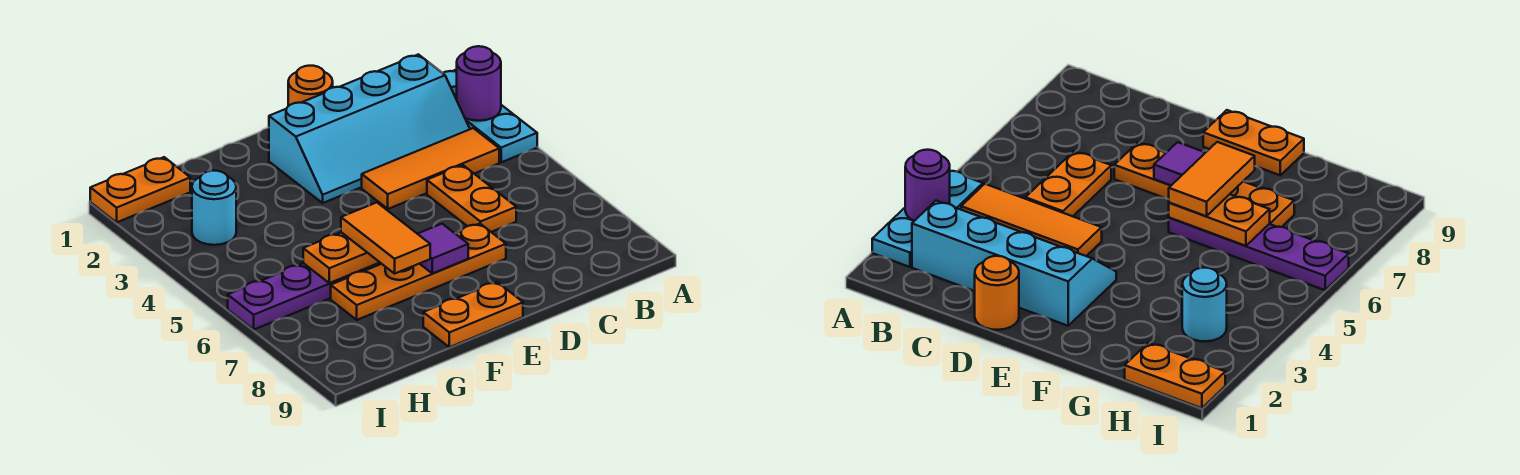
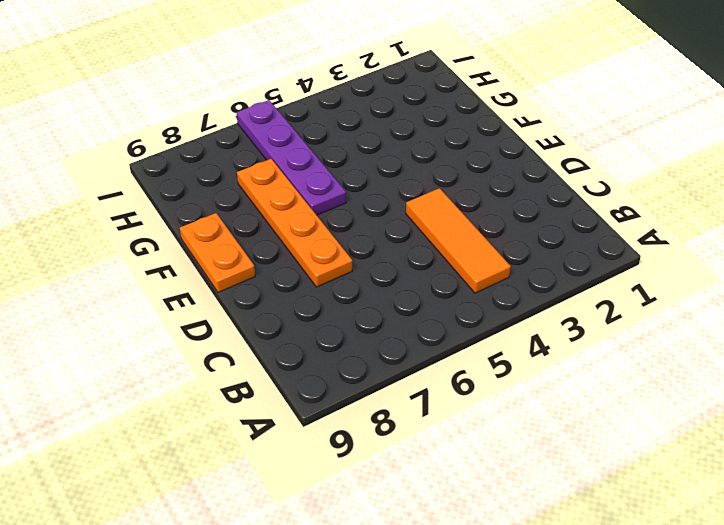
none -> cyan 1x3 plate [443,70,537,162]
none -> cyan 2x4 slope [269,54,470,203]
none -> orange 1x2 plate [427,165,516,232]

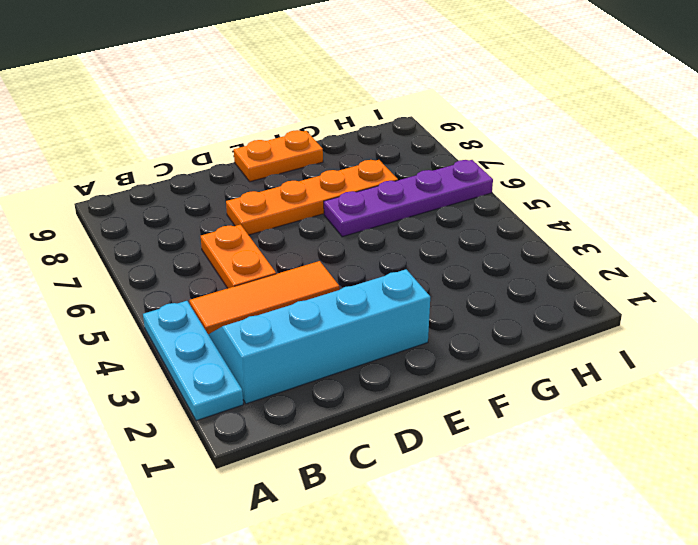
none -> orange 1x1 round brick [288,66,333,106]
none -> orange 1x2 plate [90,157,190,222]
none -> cyan 1x1 round brick [192,171,236,245]

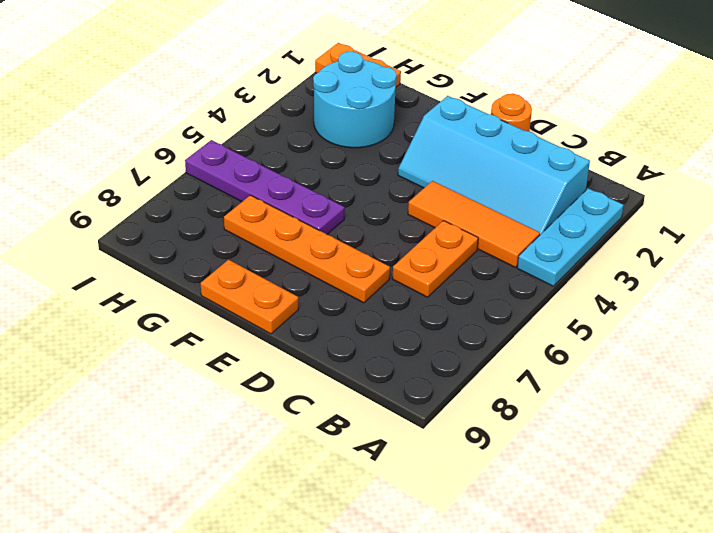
cyan 2x2 round brick [313,52,397,148] -> cyan 1x1 round brick [192,171,236,245]
none -> purple 1x1 round brick [457,46,501,121]
none -> purple 1x1 tile [418,224,468,273]
none -> orange 1x2 plate [303,232,380,283]

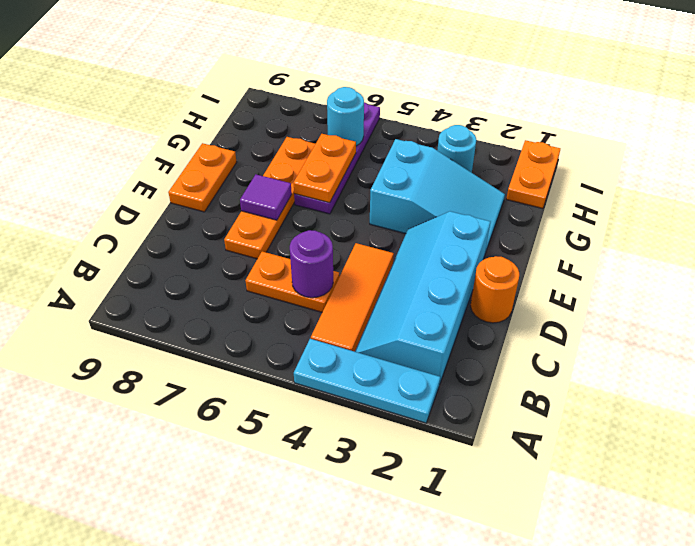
purple 1x1 round brick [290,230,333,298] -> purple 1x1 round brick moved to [457,46,501,121]
cyan 2x3 slope [370,139,505,253] -> none
cyan 1x1 round brick [327,87,364,146] -> none
none -> orange 1x2 tile [341,202,430,274]

